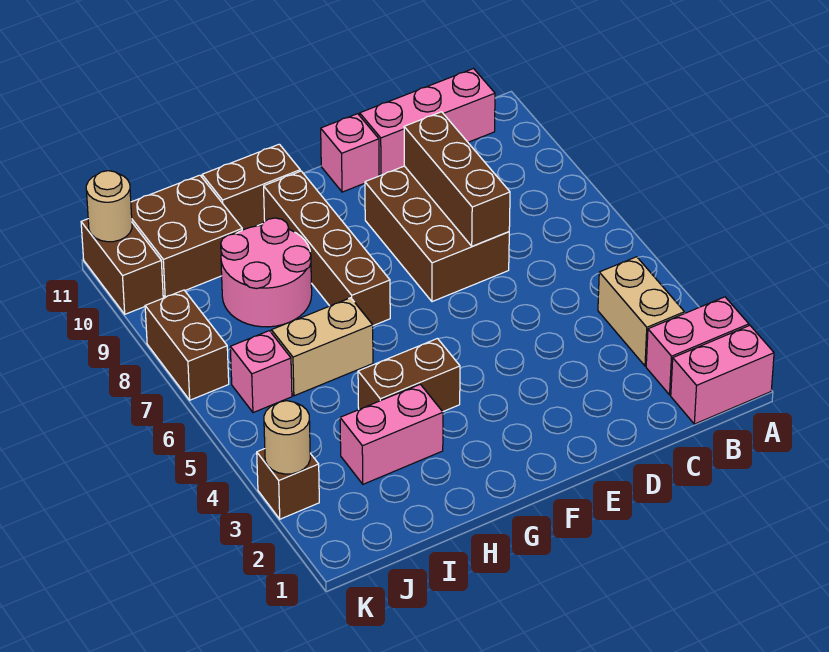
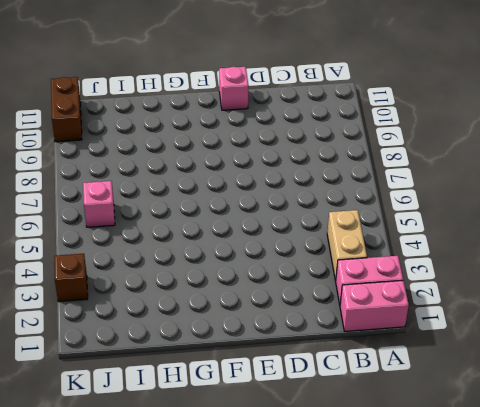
none -> pink 1x3 brick [360,69,495,176]
none -> brown 2x3 brick [365,166,509,302]
none -> brown 1x2 brick [358,339,460,412]

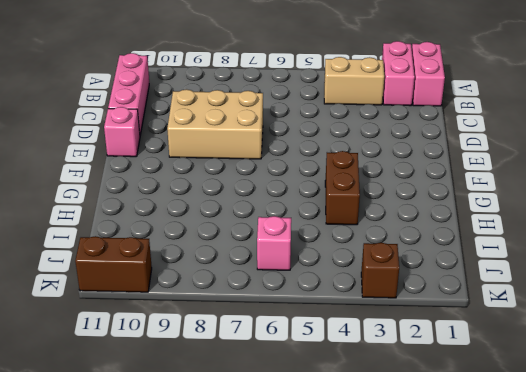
tan 2x3 brick [167,89,263,159] -> brown 2x3 brick [365,166,509,302]
none -> brown 1x4 brick [264,171,390,326]
none -> brown 1x2 brick [202,144,300,230]
none -> pink 1x2 brick [340,384,443,484]

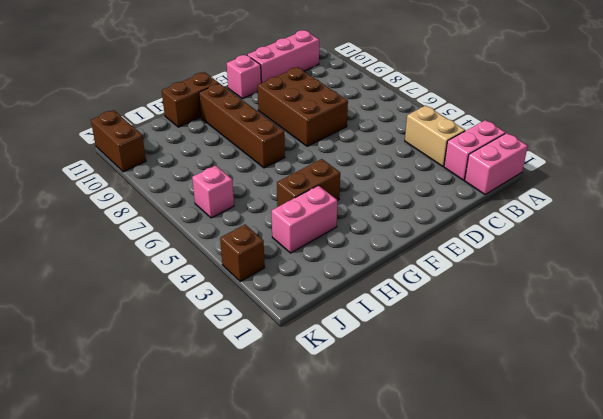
none -> tan 1x2 brick [271,298,373,396]
none -> pink 2x2 round brick [221,218,312,327]
none -> brown 2x2 brick [131,175,242,297]

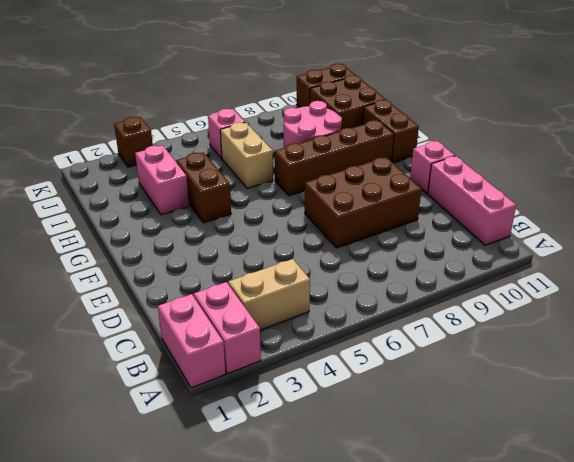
none -> brown 1x2 brick [145,290,229,400]
none -> brown 1x3 brick [404,112,510,246]
none -> tan 1x1 round brick [264,401,310,474]

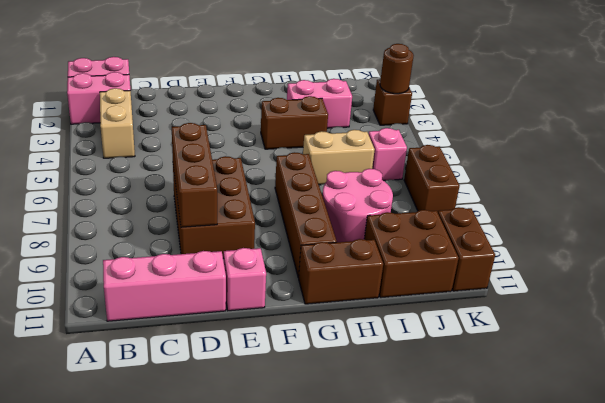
brown 1x1 round brick [380,44,414,94] -> tan 1x1 round brick [264,401,310,474]
none -> tan 1x1 round brick [86,171,132,242]

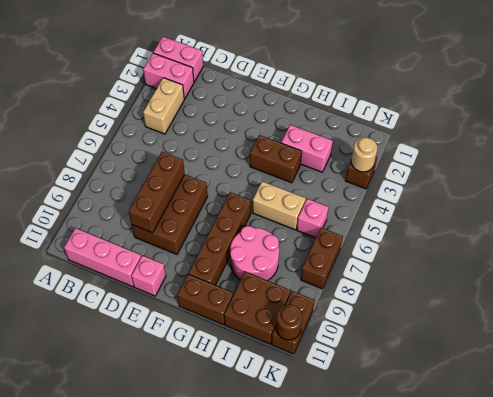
brown 1x1 round brick [276,305,302,340] -> tan 1x1 round brick [86,171,132,242]

